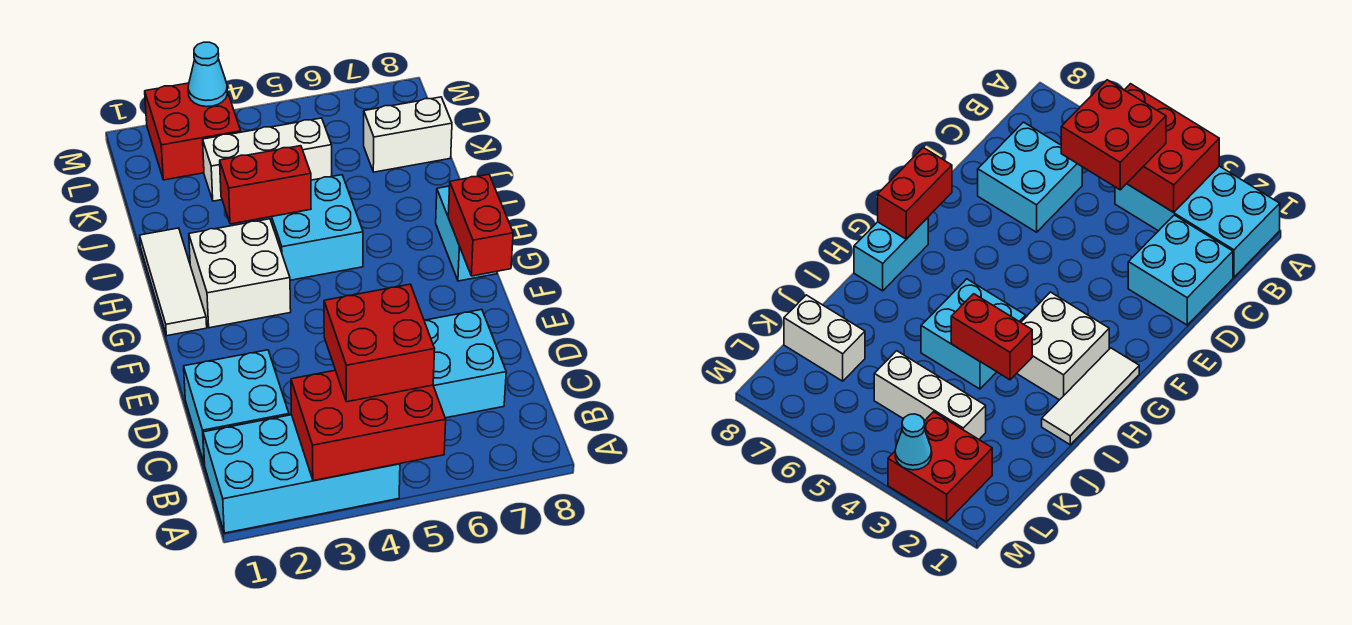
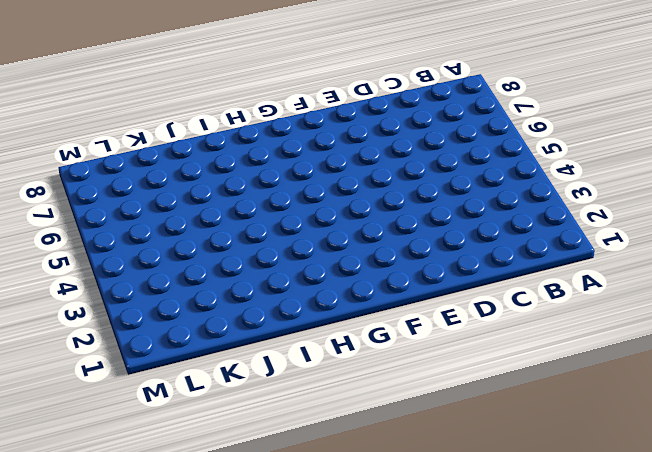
none -> cyan 2x4 brick [203,415,400,533]
none -> cyan 2x2 brick [184,350,289,465]
none -> cyan 2x2 brick [424,309,506,418]

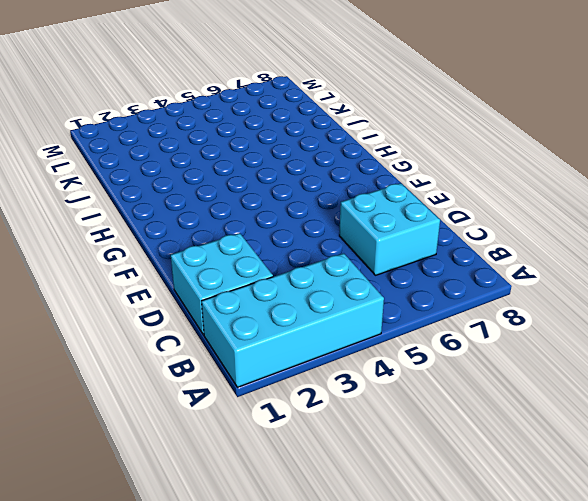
none -> white 1x3 tile [140,228,207,336]
none -> white 2x2 brick [189,219,291,328]
none -> cyan 1x2 brick [436,186,497,281]

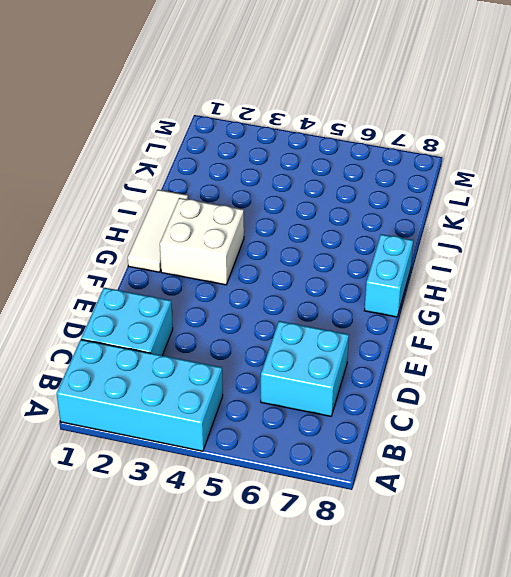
none -> cyan 2x2 brick [263,175,363,280]
none -> white 1x3 brick [203,118,332,201]
none -> white 1x2 brick [364,97,452,172]

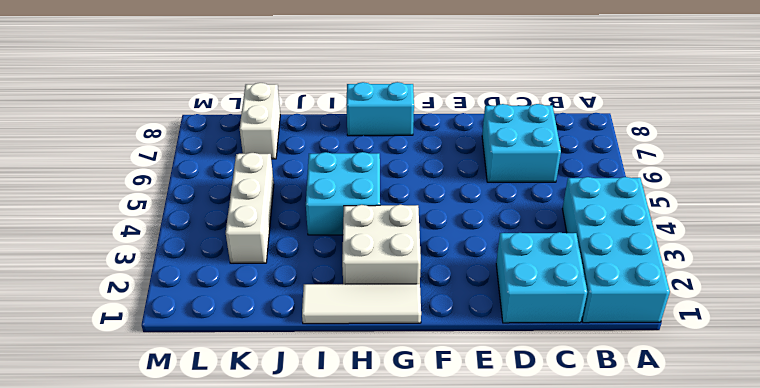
none -> red 2x2 brick [145,83,241,180]
none -> red 2x3 brick [291,370,446,481]
none -> red 1x2 brick [448,174,513,276]

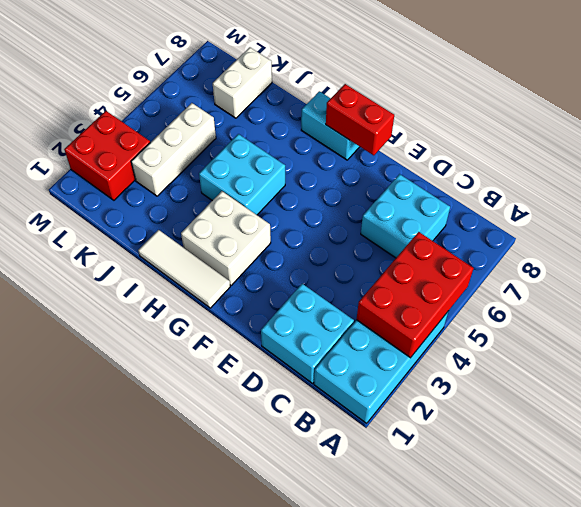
none -> red 1x2 brick [220,146,311,224]
none -> cyan 1x1 cone [188,42,227,107]
none -> red 2x2 brick [324,284,435,402]

